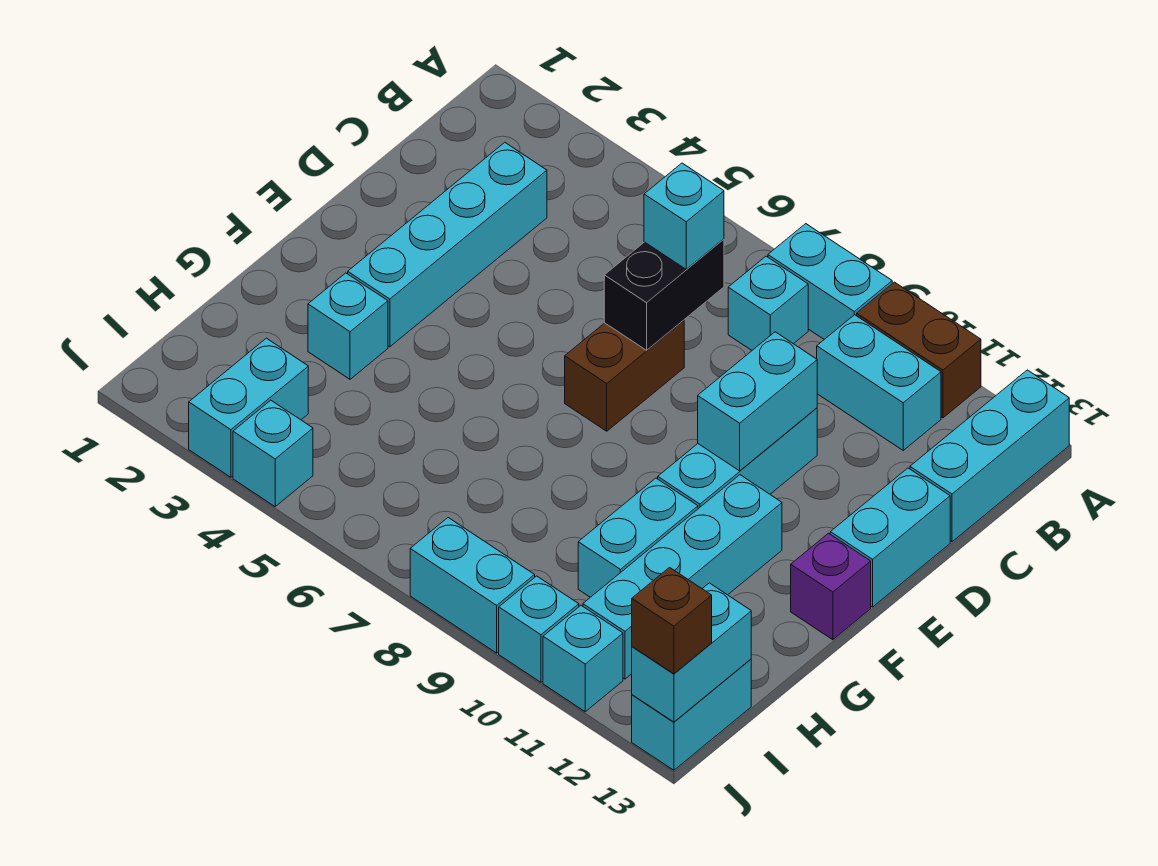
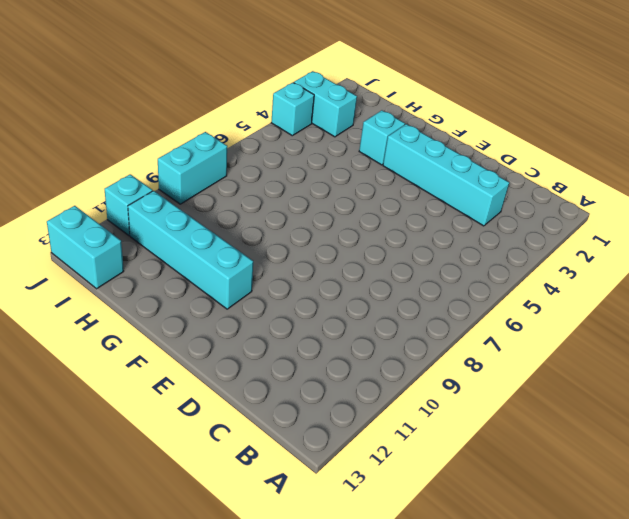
none -> cyan 1x2 brick [768,224,892,339]
none -> brown 1x2 brick [857,282,981,418]
none -> cyan 1x3 brick [910,370,1069,542]

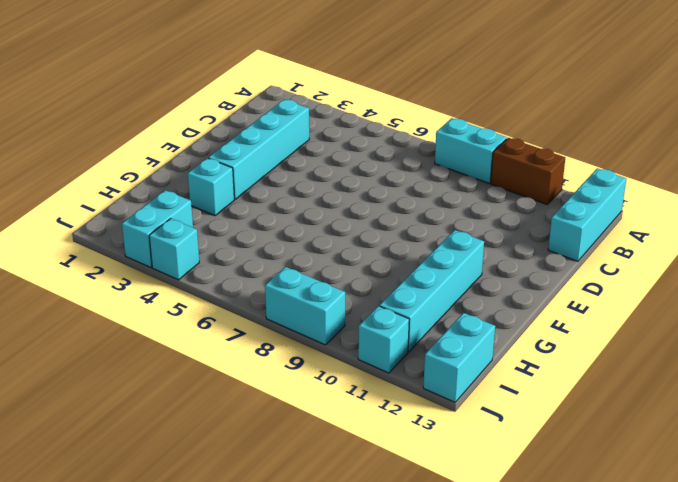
none -> cyan 1x1 brick [728,256,808,350]
none -> cyan 1x2 brick [817,315,941,450]
none -> brown 1x2 brick [565,320,684,431]

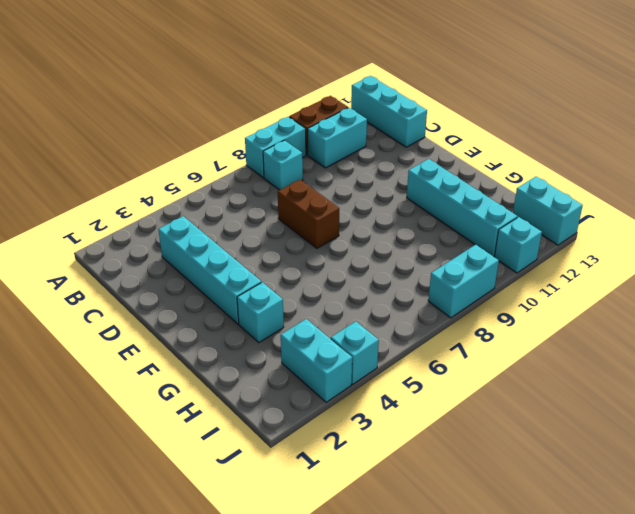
none -> cyan 1x3 brick [658,408,817,509]
none -> cyan 1x2 brick [830,468,950,607]
none -> purple 1x1 brick [791,533,871,640]

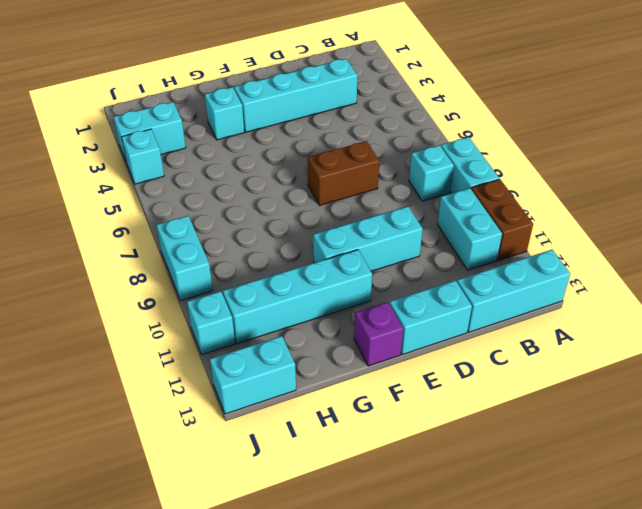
none -> cyan 1x2 brick [578,478,698,597]
none -> cyan 1x1 brick [499,576,579,682]
none -> black 1x2 brick [604,239,724,350]

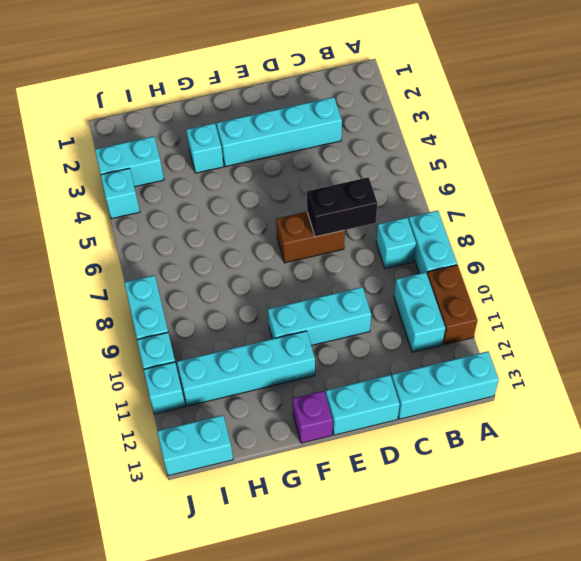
none -> cyan 1x2 brick [578,478,698,597]
none -> cyan 1x2 brick [698,332,817,471]
none -> cyan 1x2 brick [632,583,751,722]

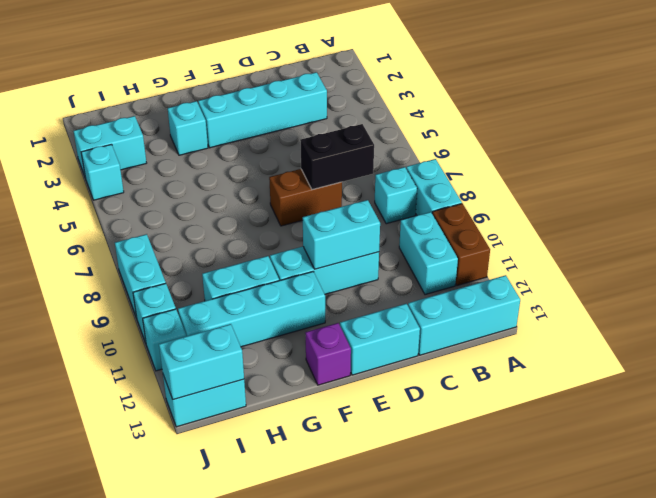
none -> cyan 1x1 brick [644,163,724,270]
none -> brown 1x1 brick [632,567,712,674]

